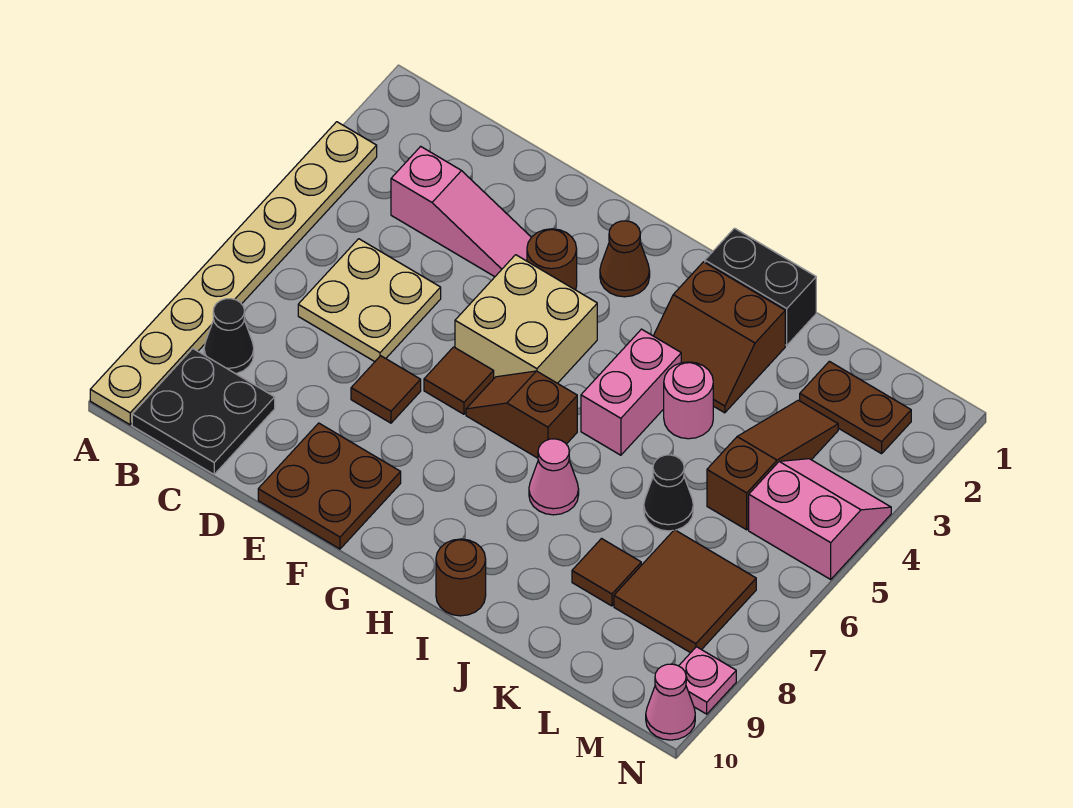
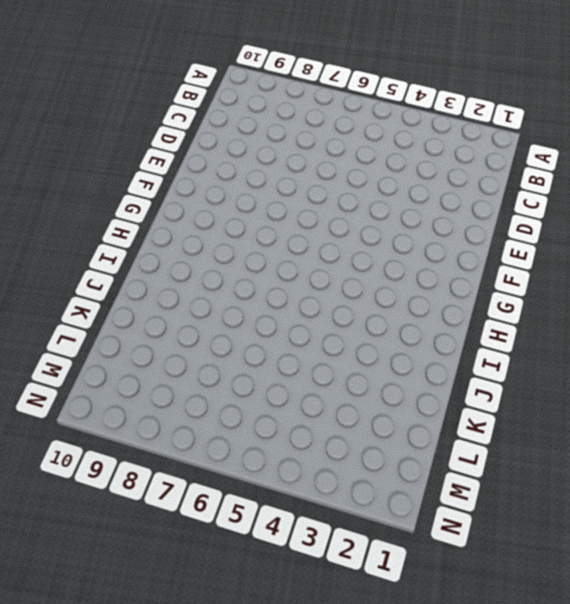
none -> tan 1x8 plate [90,122,377,425]
none -> black 1x1 cone [204,299,254,374]
none -> black 2x2 plate [132,349,275,474]

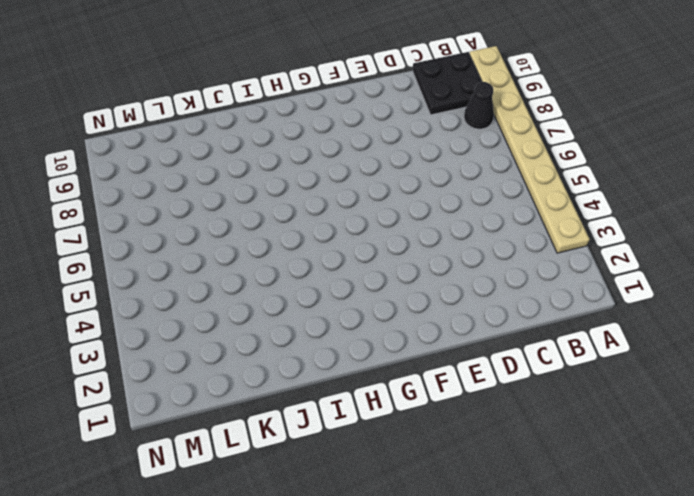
none -> pink 1x3 slope [391,146,531,277]
none -> tan 2x2 plate [298,239,441,362]
none -> brown 1x1 tile [351,356,421,423]

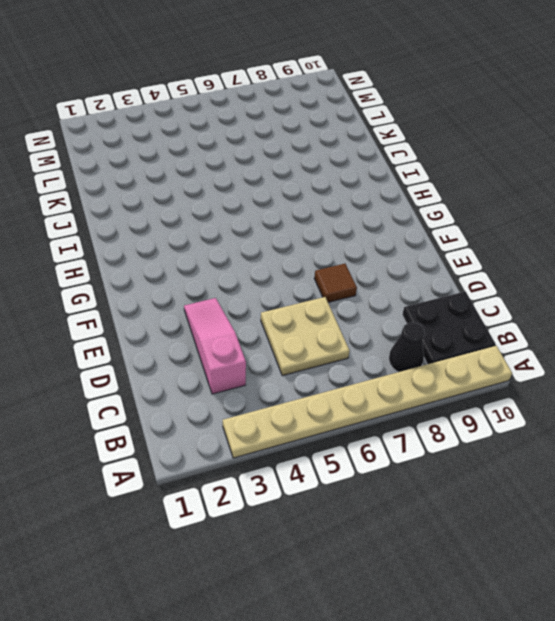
none -> brown 2x2 plate [258,423,401,549]
none -> brown 1x1 round brick [527,229,577,290]
none -> tan 2x2 brick [455,255,597,383]

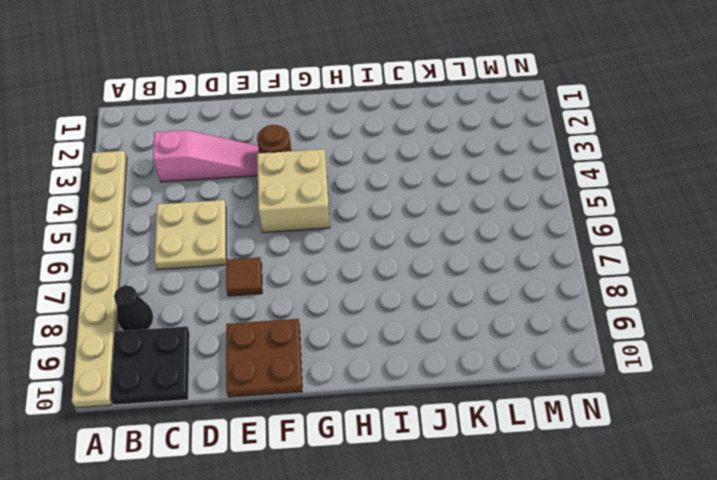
none -> brown 1x1 tile [424,347,494,414]
none -> brown 1x1 cone [600,221,650,297]
none -> brown 1x2 slope [466,371,577,458]

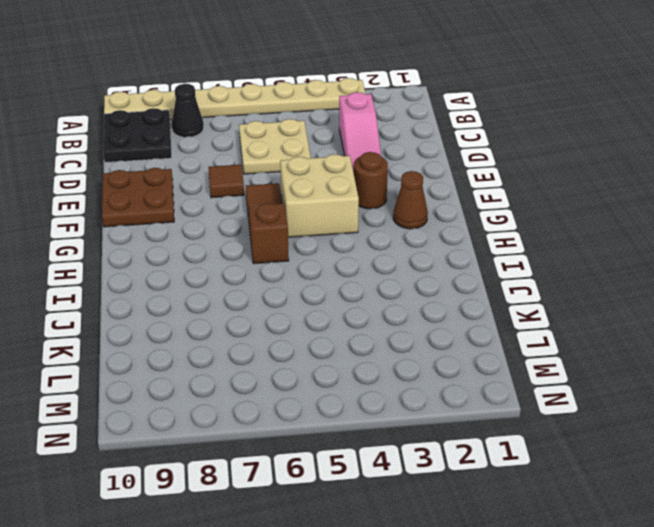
none -> black 1x2 brick [705,228,816,345]
none -> brown 2x2 slope [654,262,785,413]
none -> pink 1x2 brick [581,329,681,455]

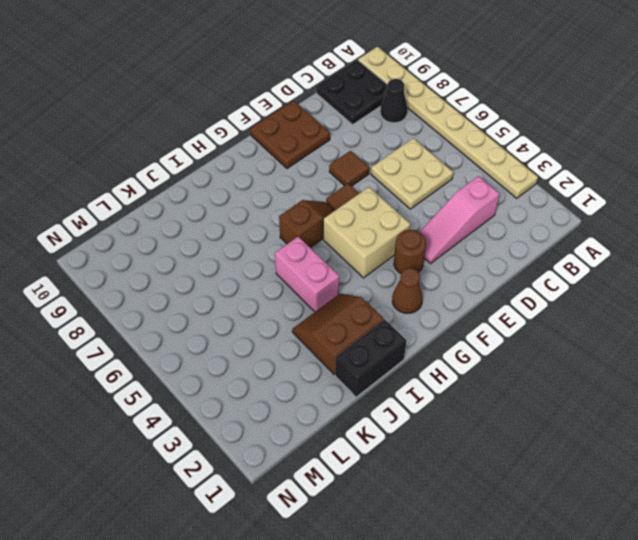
none -> pink 1x1 cone [529,439,579,515]
none -> brown 1x1 round brick [436,539,486,616]
none -> pink 1x1 round brick [664,362,713,439]

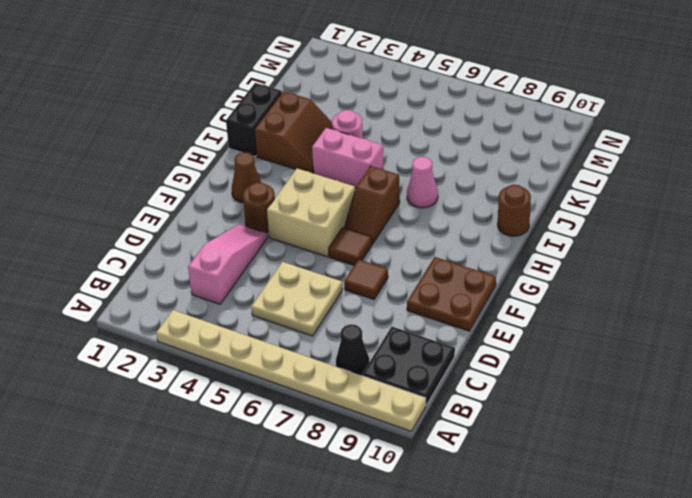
none -> black 1x1 cone [644,455,693,531]
none -> brown 1x1 tile [572,539,641,606]
none -> brown 1x2 plate [800,361,911,454]

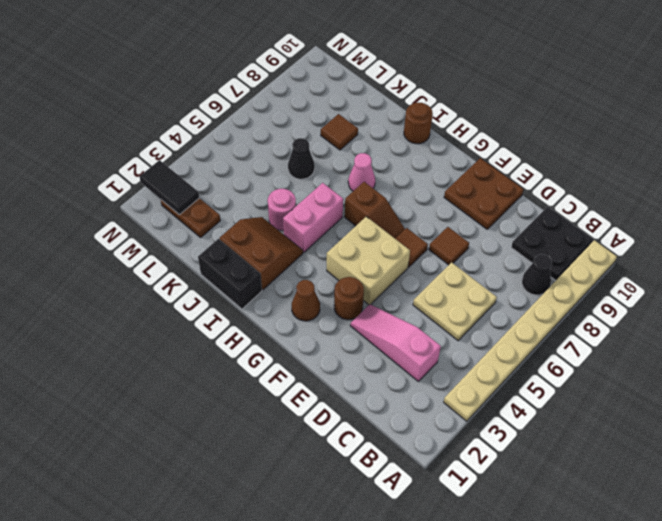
black 1x2 tile [140,160,199,215] -> none
none -> brown 1x3 slope [707,400,838,530]
none -> brown 2x2 tile [614,530,756,653]
none -> pink 2x2 slope [749,459,891,579]

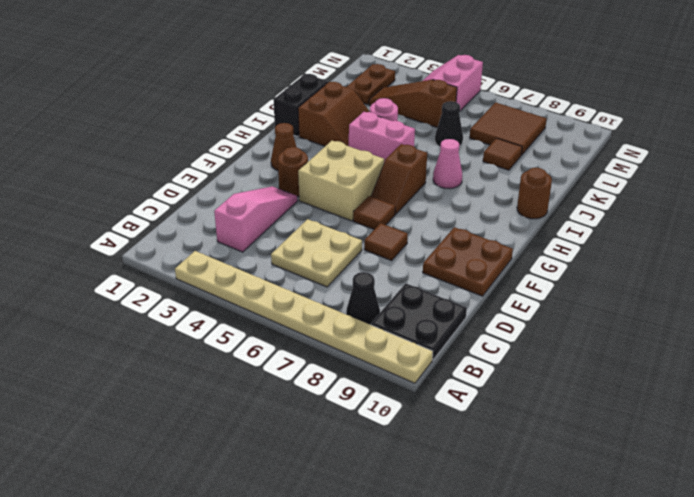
none -> pink 1x1 plate [679,647,736,714]
none -> pink 1x1 cone [646,664,695,740]

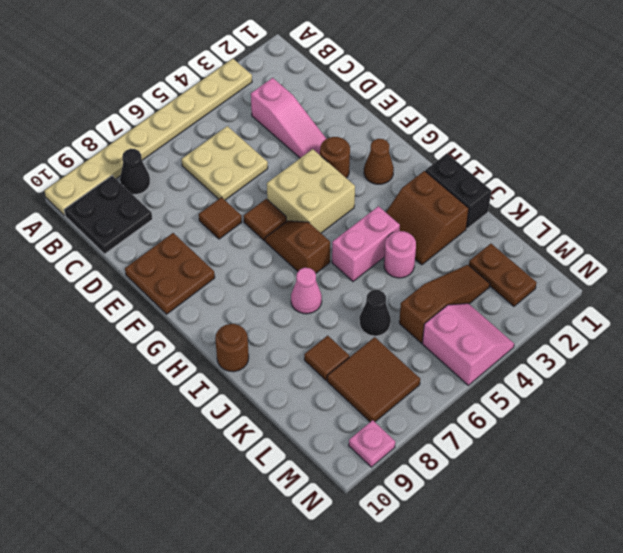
none -> pink 1x1 cone [646,664,695,740]

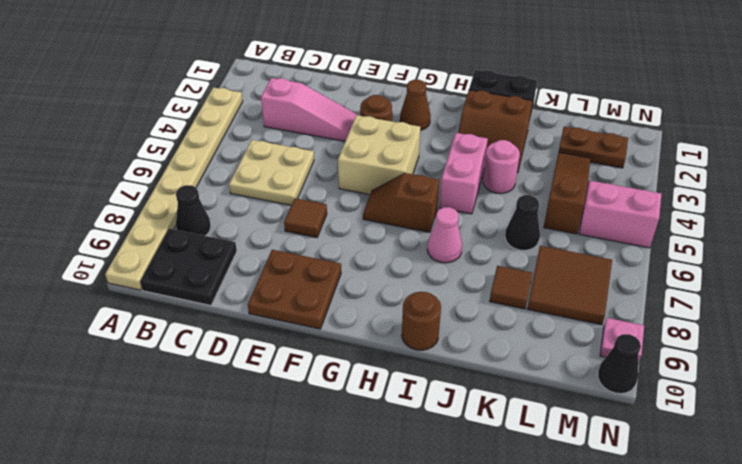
black 1x1 cone [598,334,641,394] -> pink 1x1 cone [646,664,695,740]
none -> brown 1x1 tile [424,347,494,414]

